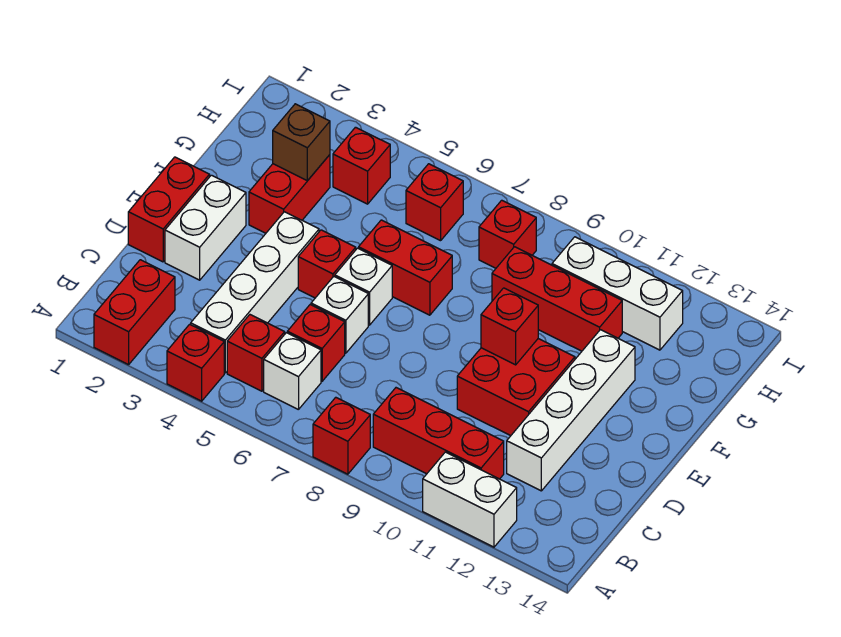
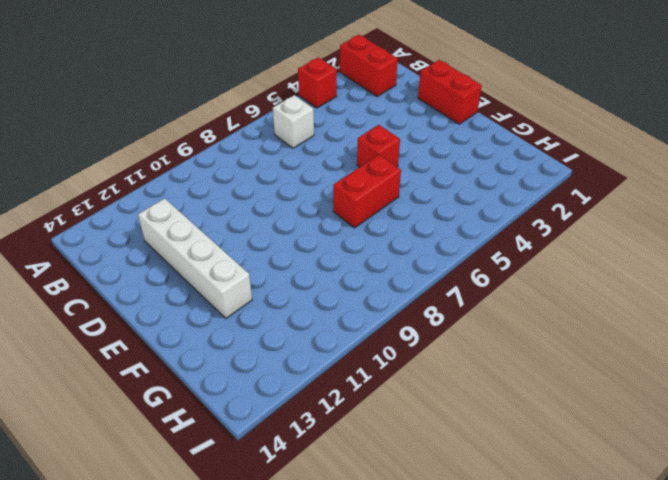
none -> red 1x1 brick [313,397,370,474]
none -> white 1x2 brick [423,452,517,547]
none -> white 1x4 brick [191,212,319,373]

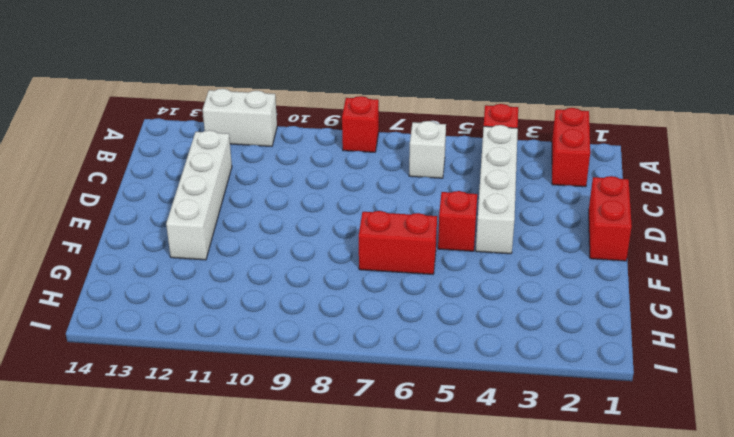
none -> red 1x1 brick [227,315,285,391]
none -> red 1x3 brick [373,388,504,479]
none -> red 1x1 brick [287,305,345,381]

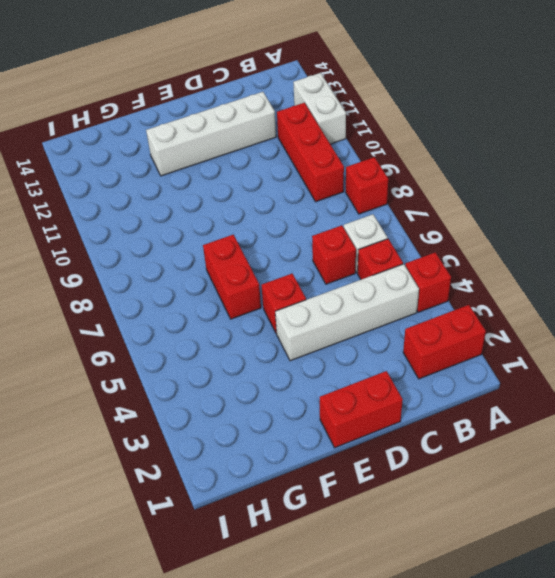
none -> white 1x2 brick [165,175,246,280]
none -> white 1x1 brick [311,277,368,353]
none -> red 2x2 brick [457,339,575,436]

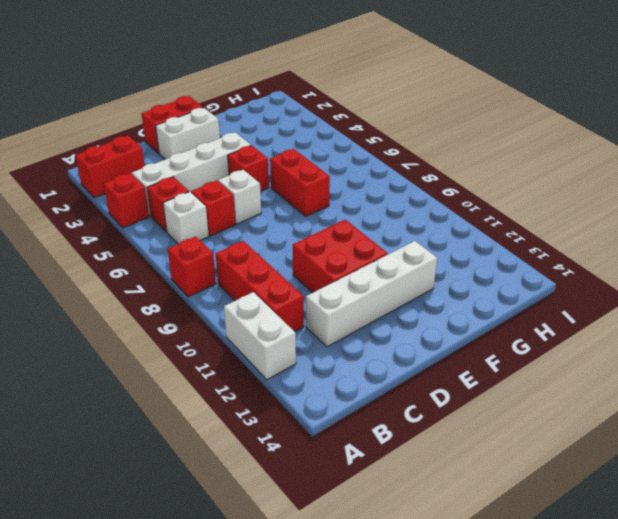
none -> white 1x1 brick [335,248,392,325]
none -> red 1x2 brick [249,155,330,233]
none -> red 1x3 brick [492,247,622,351]

